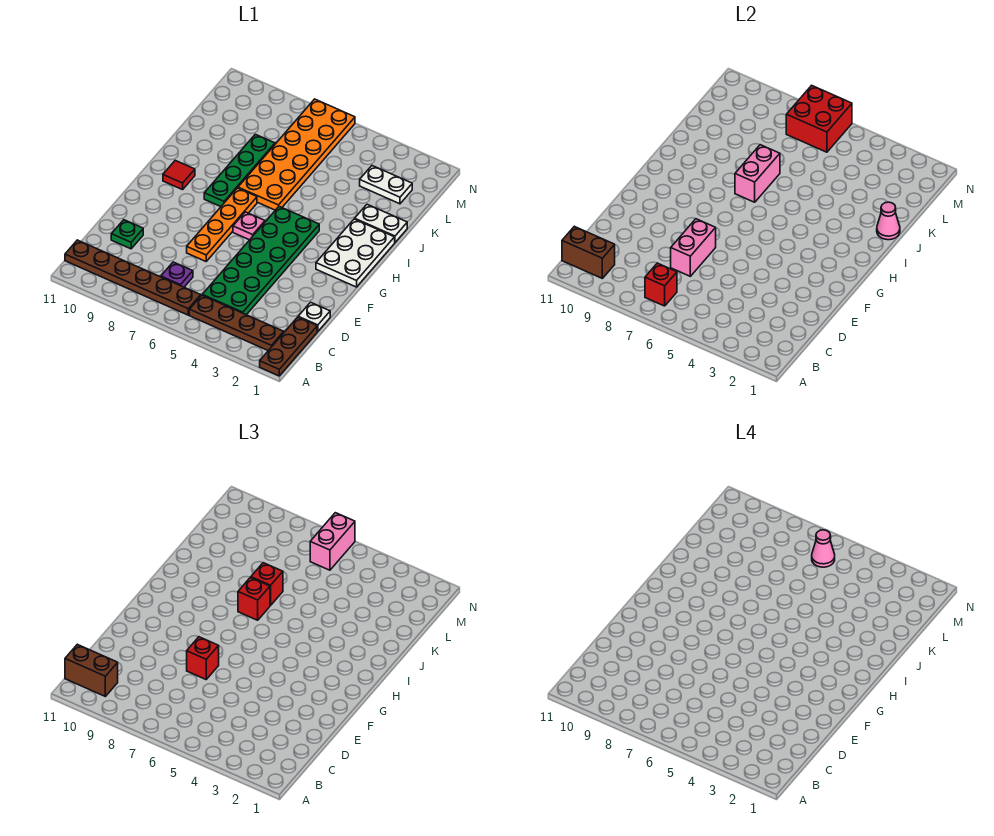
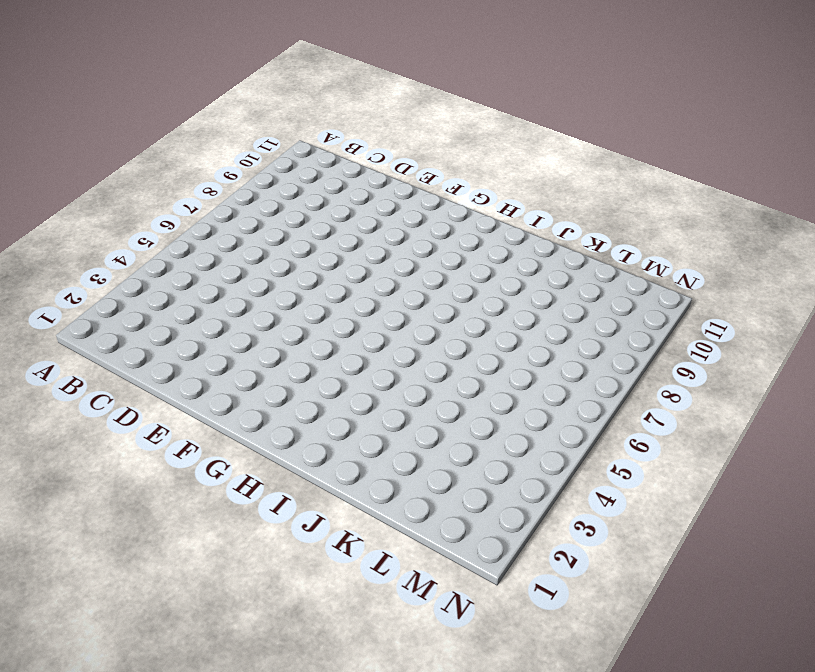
none -> brown 1x3 plate [260,317,317,376]
none -> brown 1x4 plate [189,295,284,351]
none -> brown 1x6 plate [65,240,201,315]

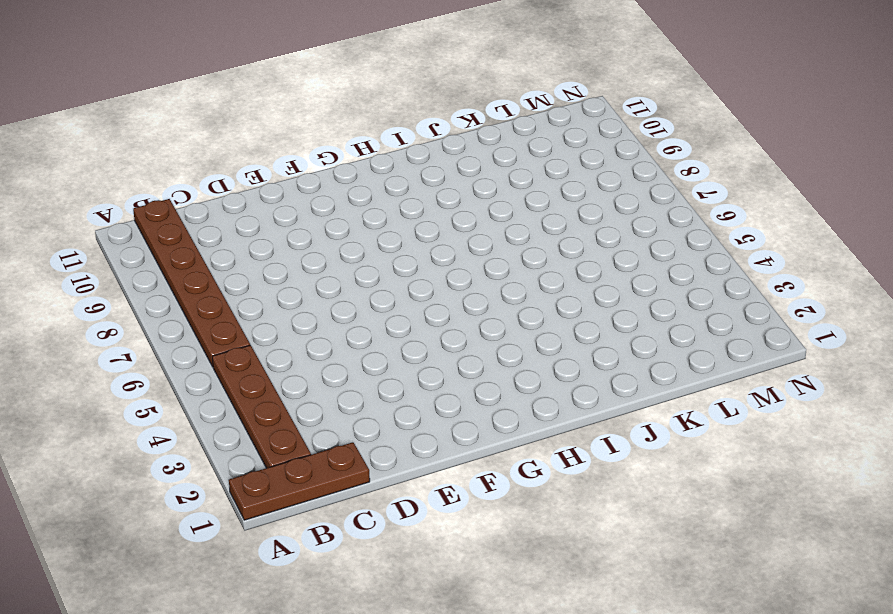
none -> green 2x6 plate [203,207,319,315]
none -> purple 1x1 plate [161,262,193,287]
none -> white 1x1 plate [298,302,330,331]

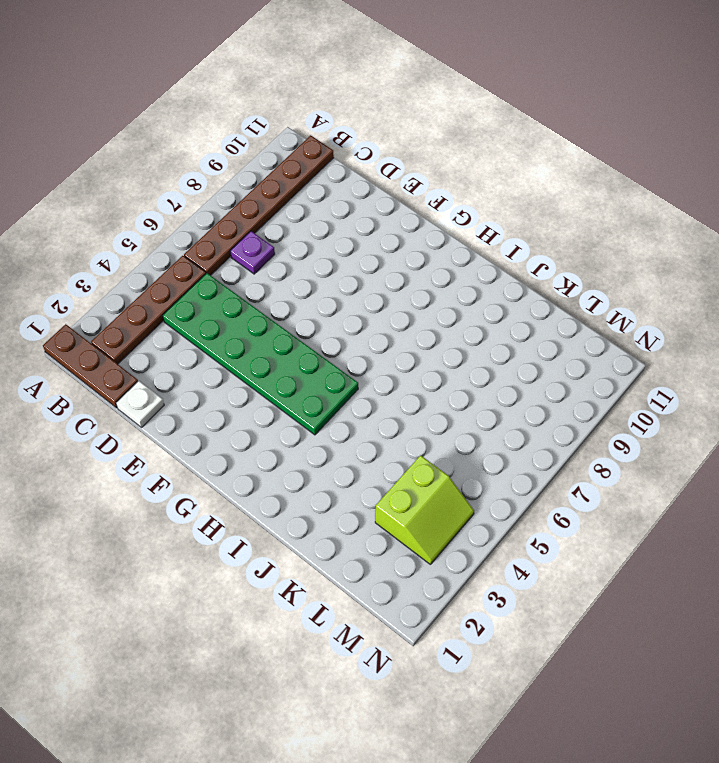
lime 2x2 slope [375,455,474,565] -> white 1x2 plate [360,166,412,204]
none -> green 1x1 plate [111,220,143,249]
none -> orange 1x4 plate [187,188,257,261]
none -> white 2x3 plate [316,219,395,287]

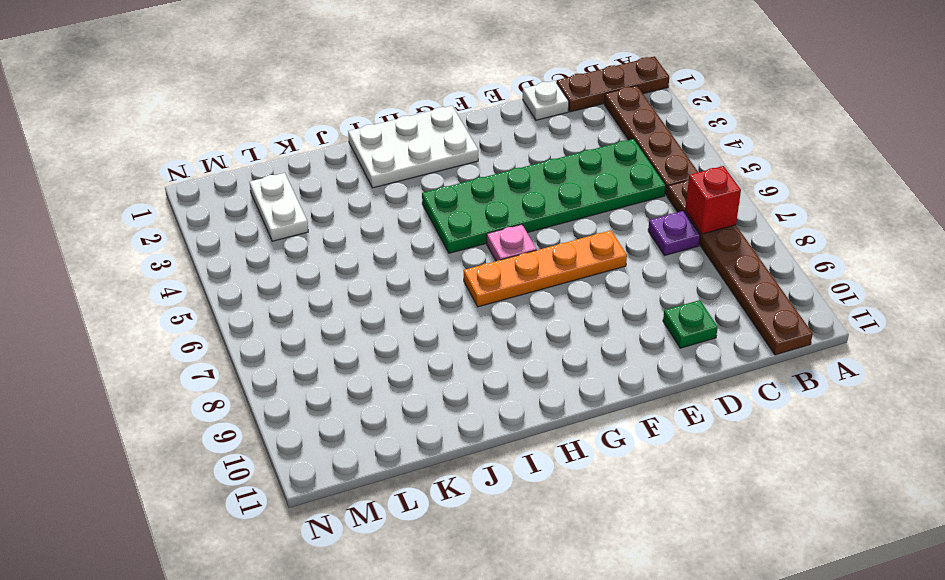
none -> green 1x4 plate [204,134,275,207]
none -> red 1x1 tile [163,160,195,190]
none -> orange 2x6 plate [238,99,355,210]

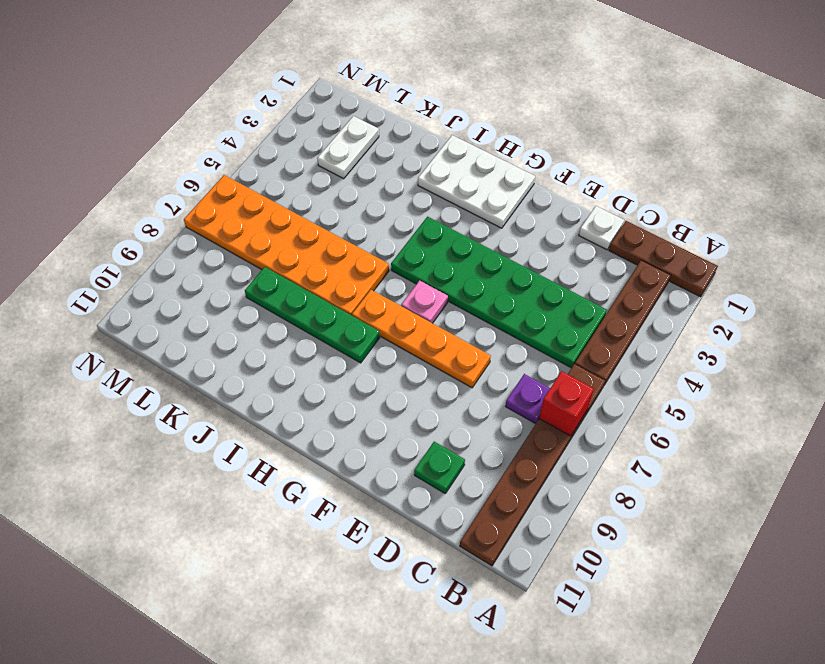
none -> red 1x1 tile [163,160,195,190]
none -> white 1x2 plate [355,204,407,242]
none -> brown 1x2 brick [562,226,615,278]

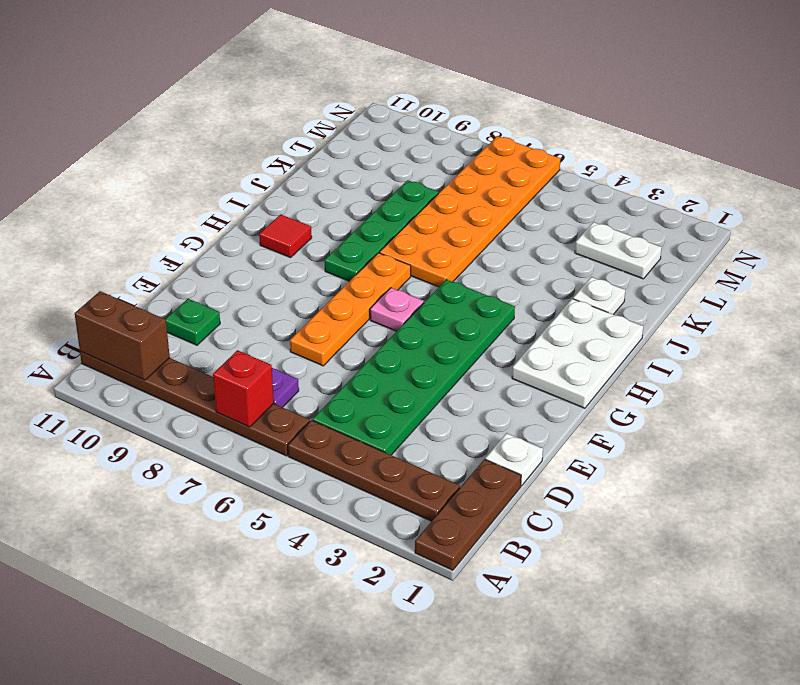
white 1x1 plate [573,277,625,315] -> white 1x2 plate [355,204,407,242]
none -> pink 1x2 brick [671,219,716,276]
none -> pink 1x2 brick [735,145,780,202]
none -> pink 1x1 cone [877,202,900,240]

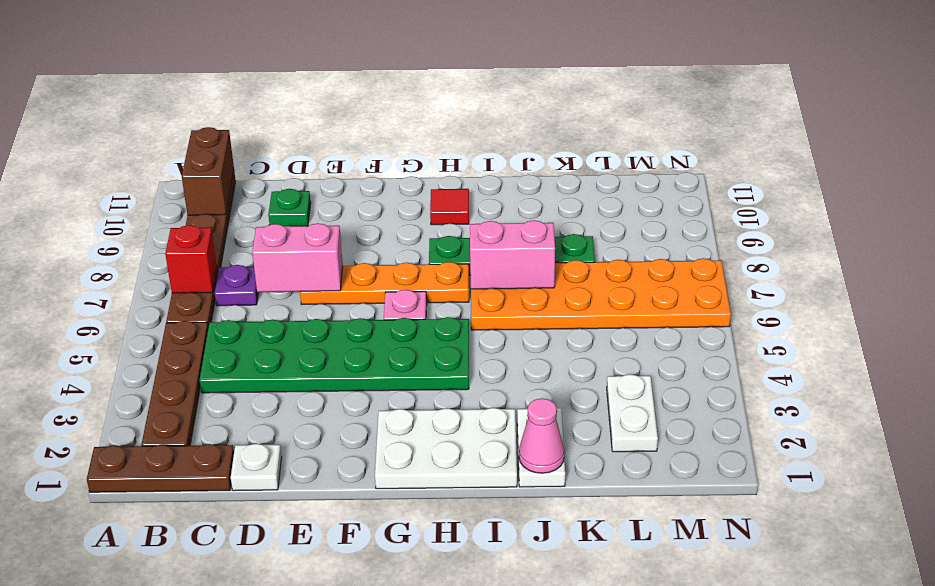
none -> red 2x2 brick [786,85,852,152]
none -> brown 1x2 brick [65,644,118,696]
none -> red 1x1 brick [187,637,219,679]

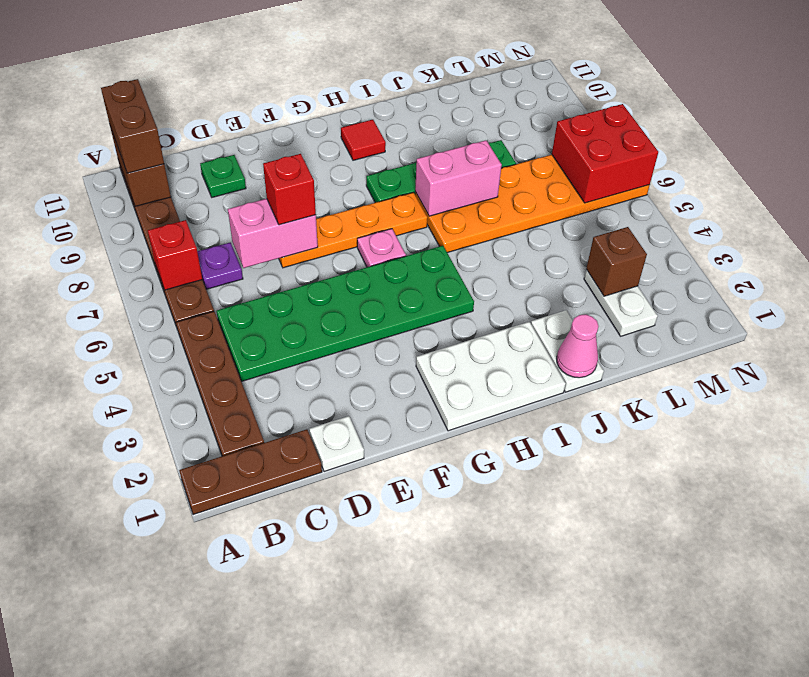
brown 1x1 brick [586,227,647,296] -> none
none -> red 1x1 brick [238,577,270,620]
none -> red 1x1 brick [251,563,283,606]
none -> pink 1x2 brick [310,513,355,570]

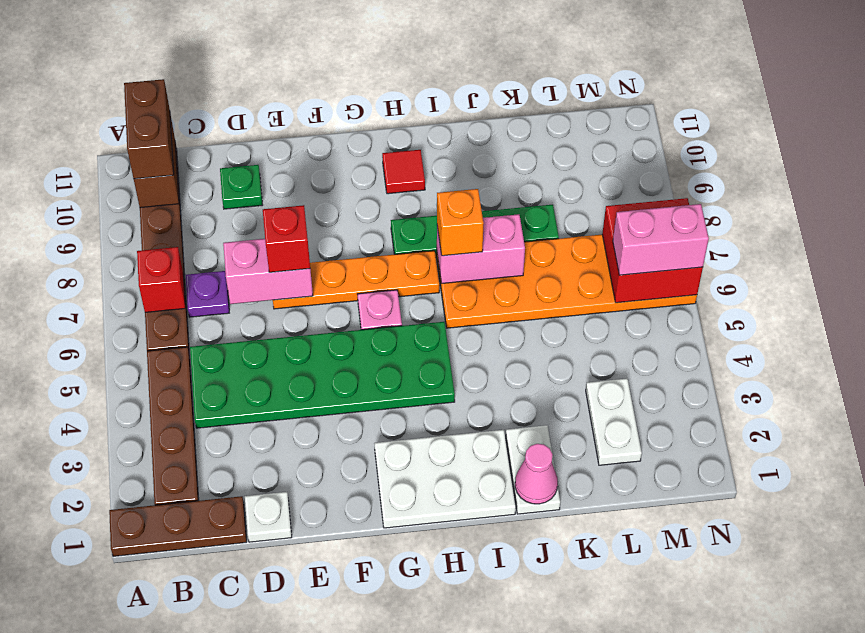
orange 1x1 brick [437,189,484,256] -> red 1x1 brick [238,577,270,620]
none -> red 1x1 brick [251,563,283,606]
none -> pink 1x1 cone [812,530,835,567]

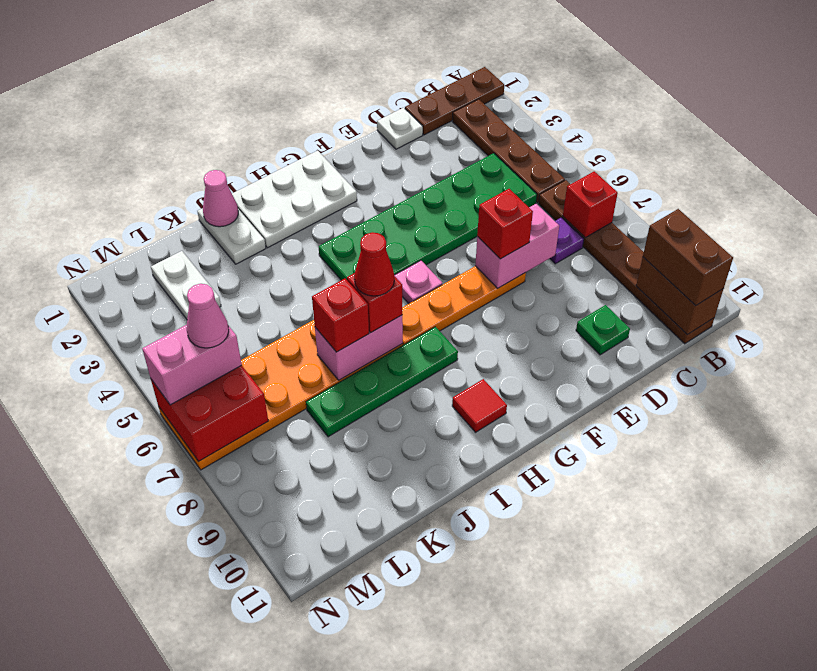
red 1x1 cone [354,232,394,296] -> none

